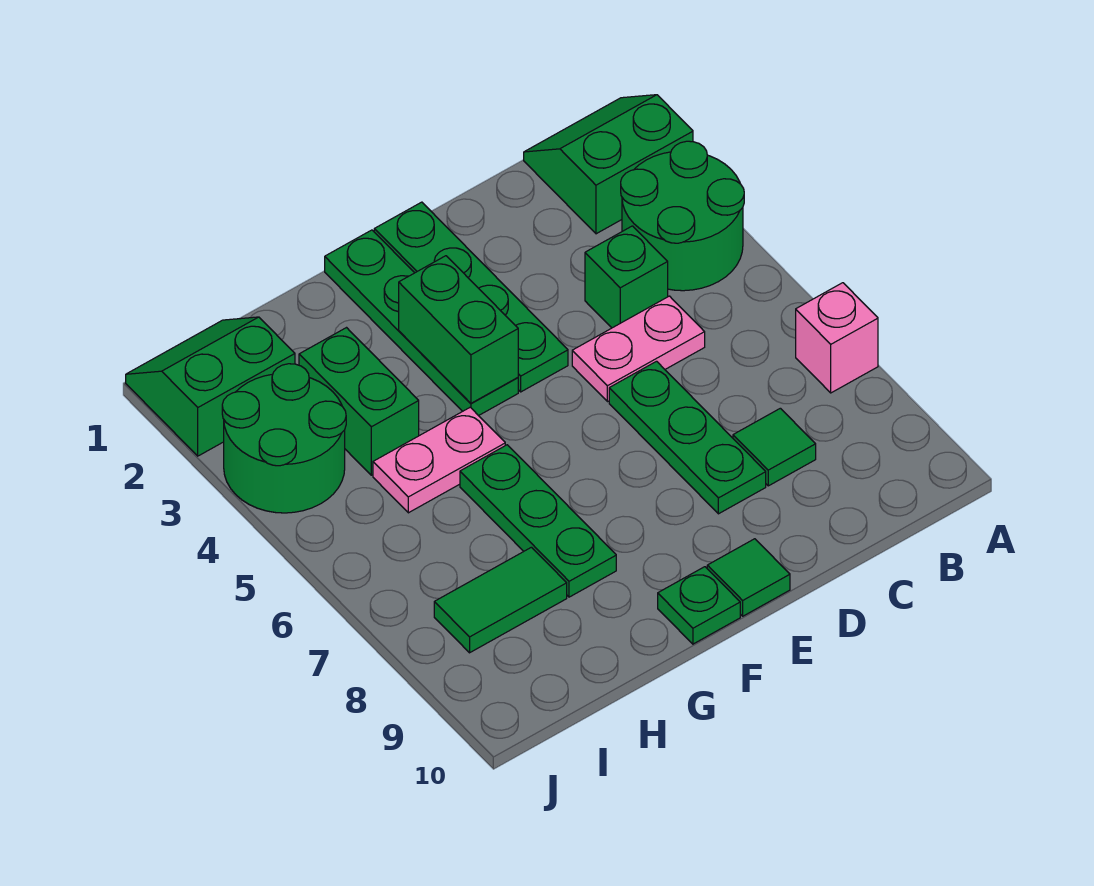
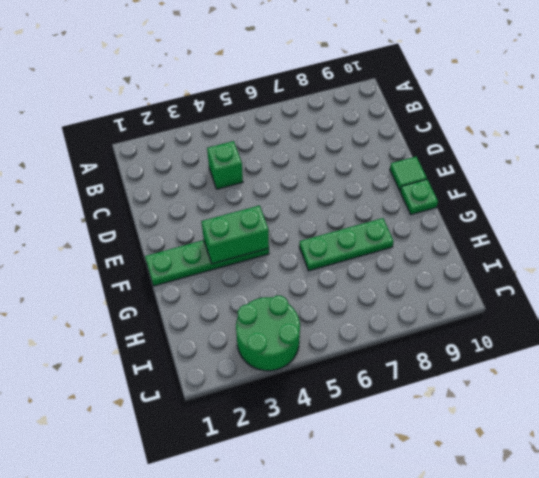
none -> green 2x2 slope [524,95,693,234]
none -> green 2x2 round brick [621,141,744,291]
none -> pink 1x1 brick [796,283,878,393]

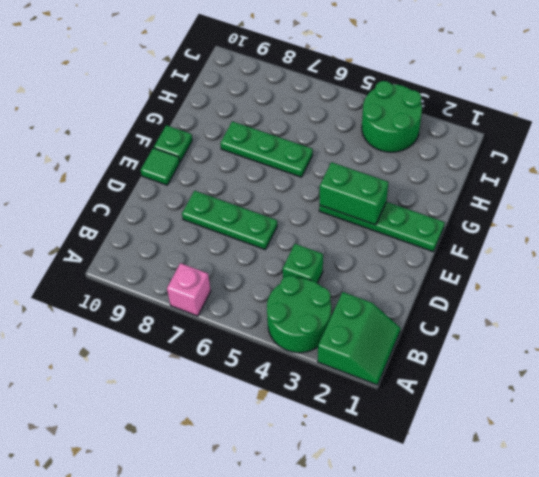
none -> pink 1x2 plate [572,296,705,402]
none -> green 1x1 tile [733,408,816,486]
none -> green 1x4 plate [374,202,568,392]

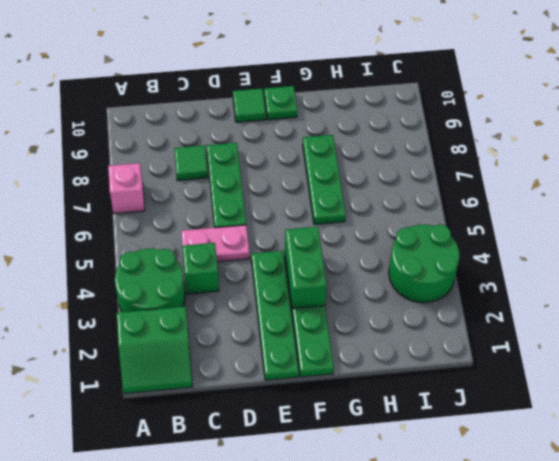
none -> pink 1x2 plate [373,407,505,513]
none -> green 1x2 brick [299,328,419,475]
none -> green 1x2 tile [434,547,567,653]

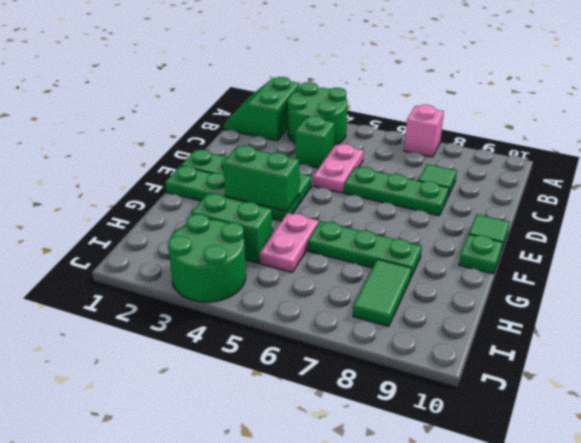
none -> green 2x2 slope [126,317,295,456]

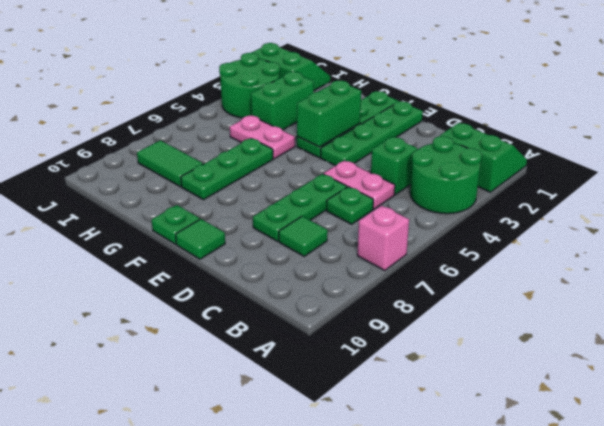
green 1x1 plate [327,187,373,224] -> none

